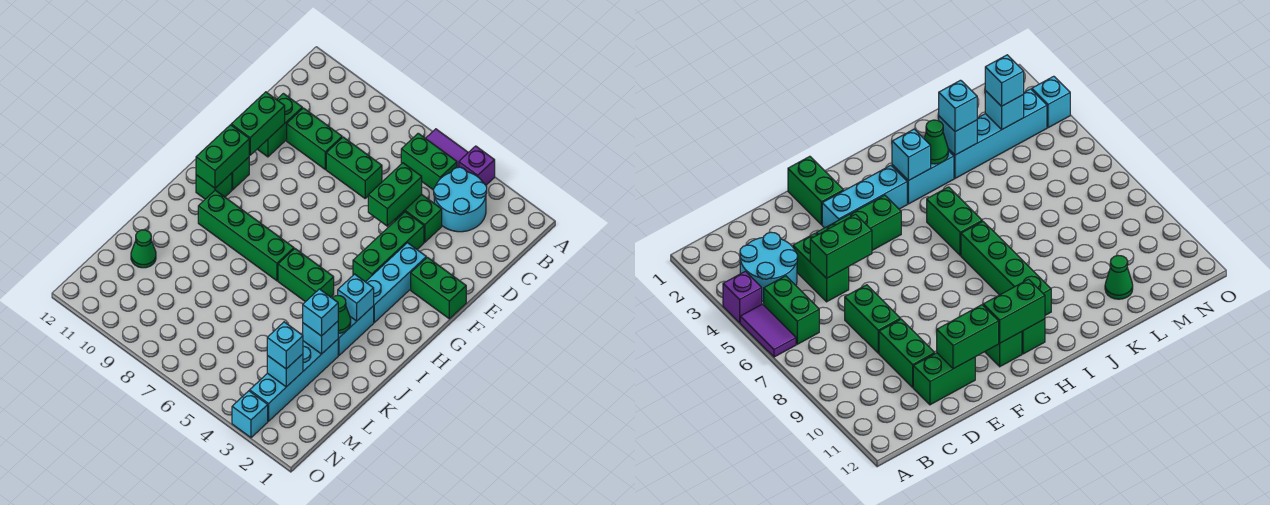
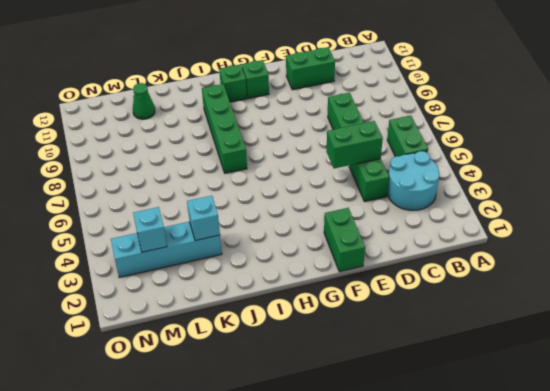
none -> purple 1x1 brick [459,146,495,185]
none -> purple 1x2 tile [426,129,468,168]
none -> green 1x2 brick [287,108,342,169]

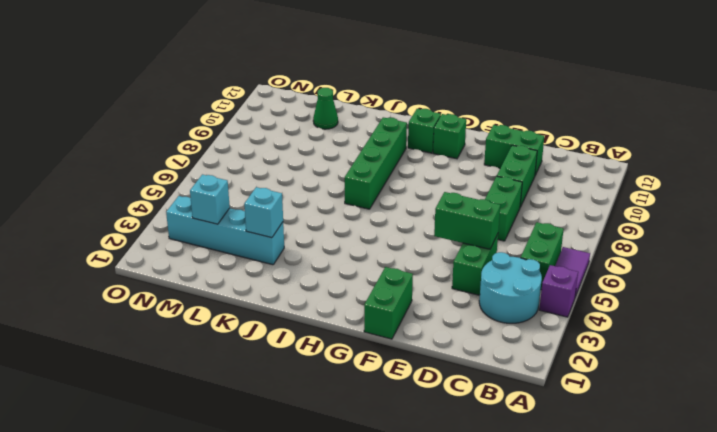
none -> green 1x3 brick [353,212,424,282]
none -> cyan 1x3 brick [366,243,426,322]
none -> cyan 1x2 brick [338,306,374,355]

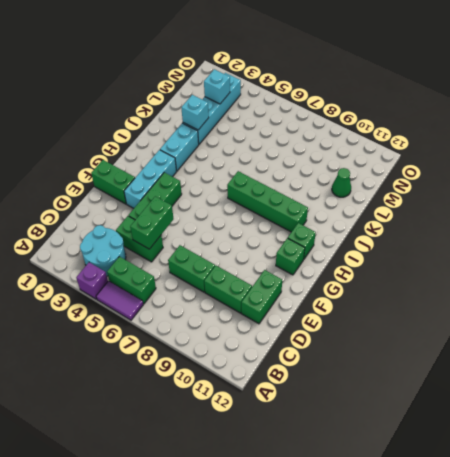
none -> green 1x2 brick [278,249,334,302]
none -> cyan 1x1 brick [232,391,268,438]
none -> green 1x2 brick [231,92,285,155]

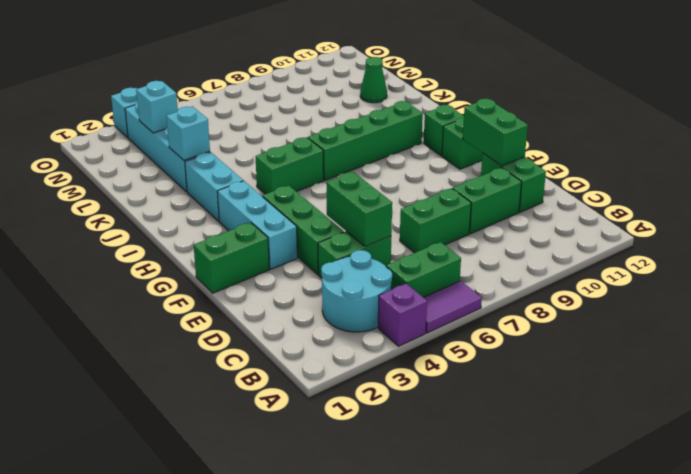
none -> green 1x2 brick [196,125,249,188]
none -> cyan 1x1 brick [338,274,374,321]
none -> green 1x1 cone [332,296,351,333]

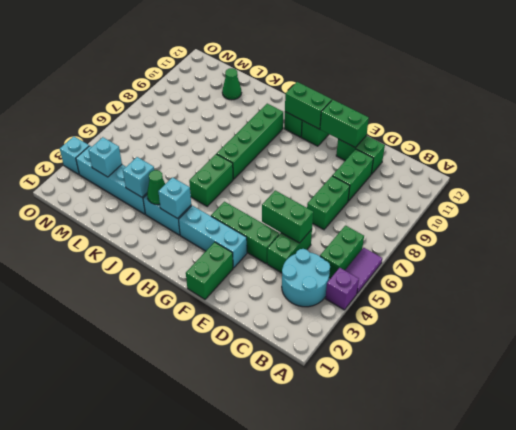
none -> cyan 1x1 brick [303,289,338,336]
none -> cyan 1x1 brick [267,322,303,369]

